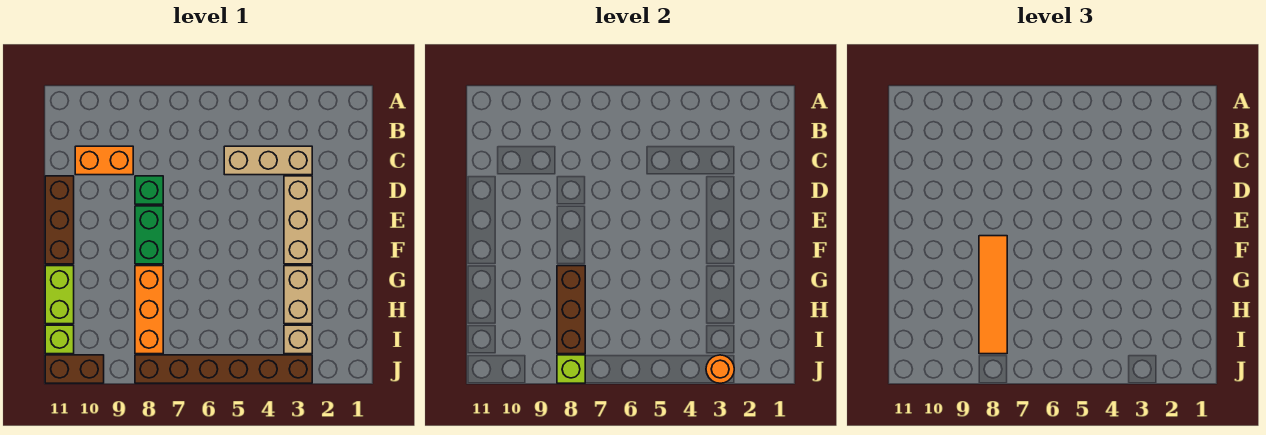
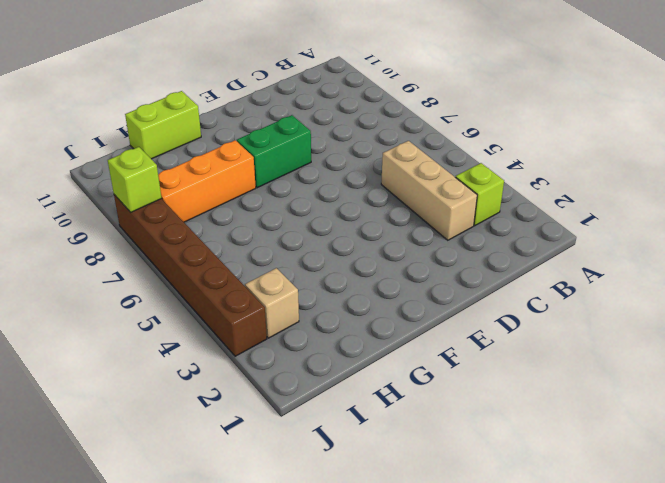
lime 1x1 brick [455,163,504,226] -> lime 1x1 brick moved to [45,325,74,354]
none -> orange 1x2 brick [75,146,133,175]
none -> tan 1x3 brick [284,176,312,264]
none -> green 1x1 brick [135,176,163,204]

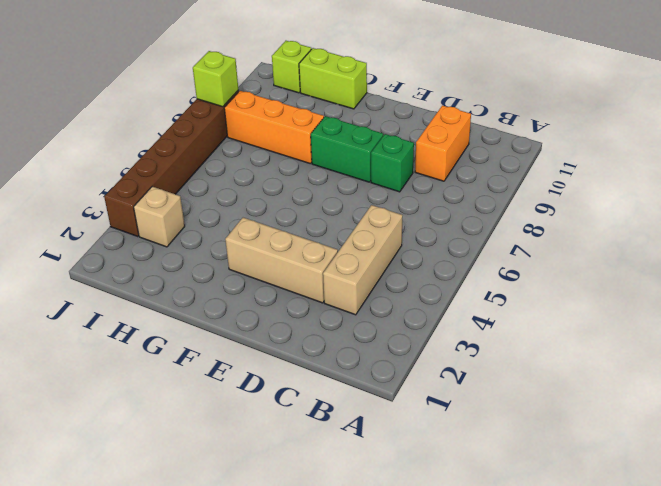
none -> brown 1x3 brick [45,176,74,264]
none -> tan 1x2 brick [284,266,312,324]
none -> brown 1x2 brick [45,355,104,383]

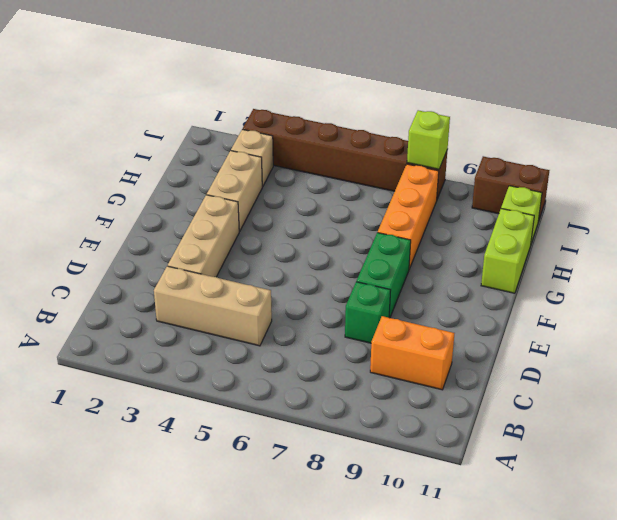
none -> brown 1x3 brick [45,176,74,264]
none -> brown 1x3 brick [557,266,585,354]
none -> orange 1x1 round brick [706,355,734,383]

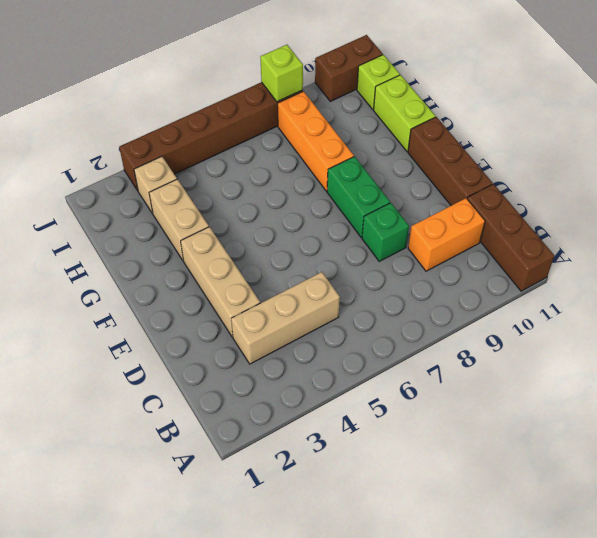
brown 1x3 brick [467,184,554,291] -> brown 1x3 brick moved to [557,266,585,354]
none -> orange 1x1 round brick [706,355,734,383]
none -> orange 1x4 tile [979,236,1007,354]

